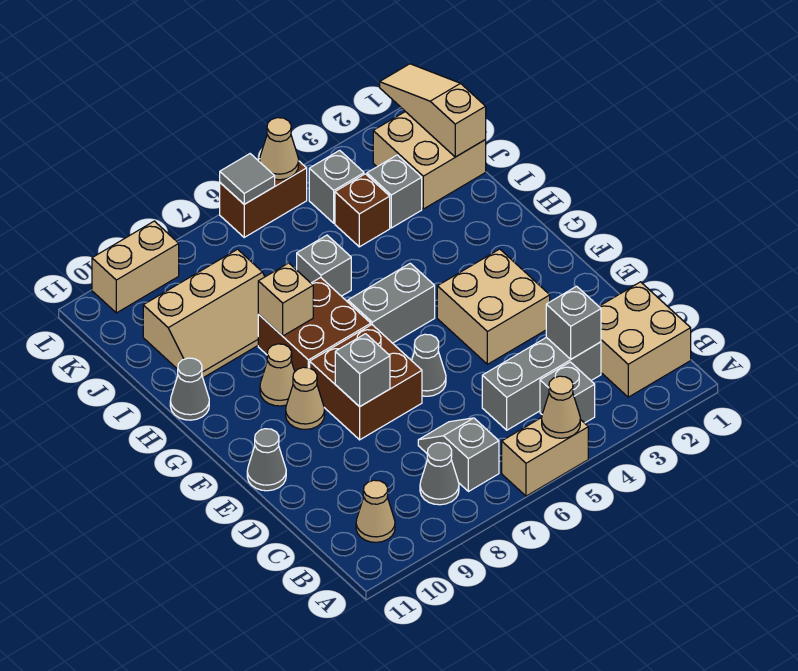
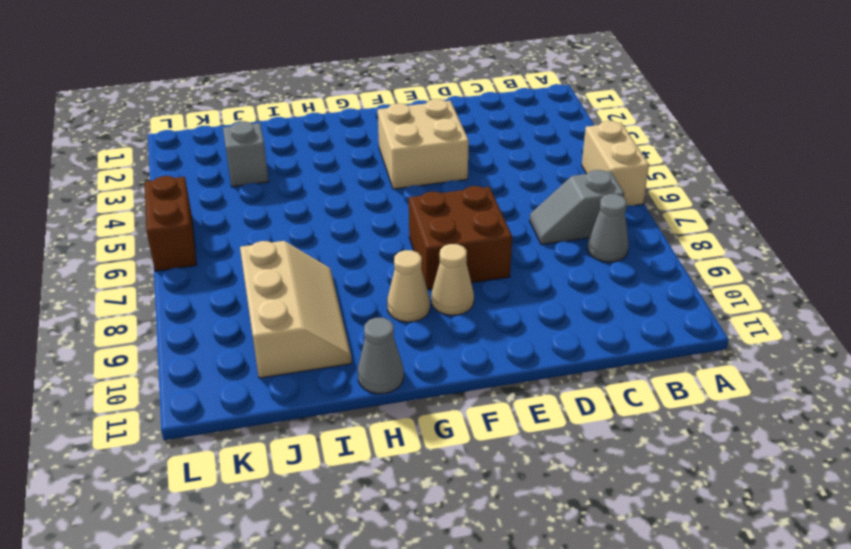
none -> tan 2x2 brick [599,282,691,397]
none -> grey 1x1 brick [540,362,595,423]
none -> tan 1x1 cone [356,480,395,542]
none -> grey 1x3 brick [482,337,601,430]

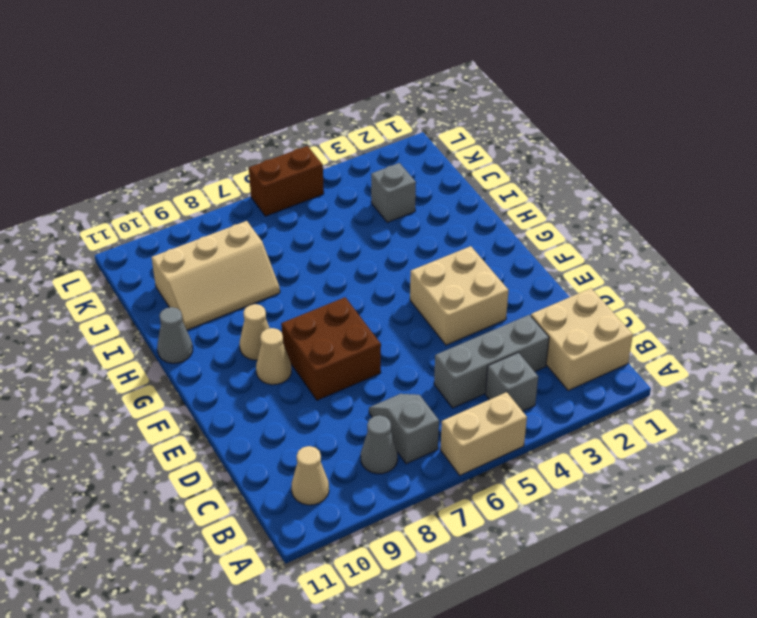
none -> grey 1x1 cone [412,334,446,396]
none -> grey 1x1 cone [247,429,286,491]
none -> grey 1x2 brick [348,263,435,343]
none -> brown 2x2 brick [258,277,371,371]

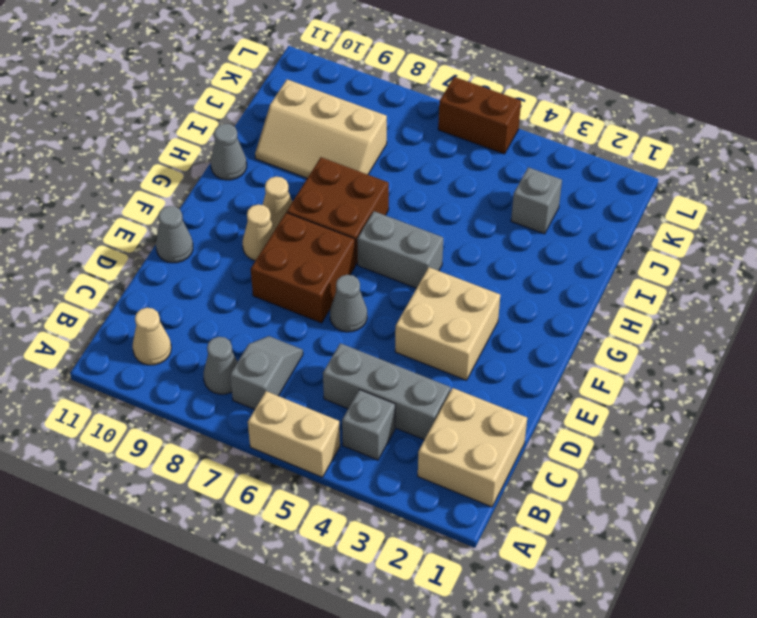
none -> grey 1x1 brick [297,235,351,296]
none -> tan 2x2 brick [373,112,486,209]
none -> brown 1x1 brick [335,174,390,247]
none -> grey 1x1 brick [309,150,364,223]

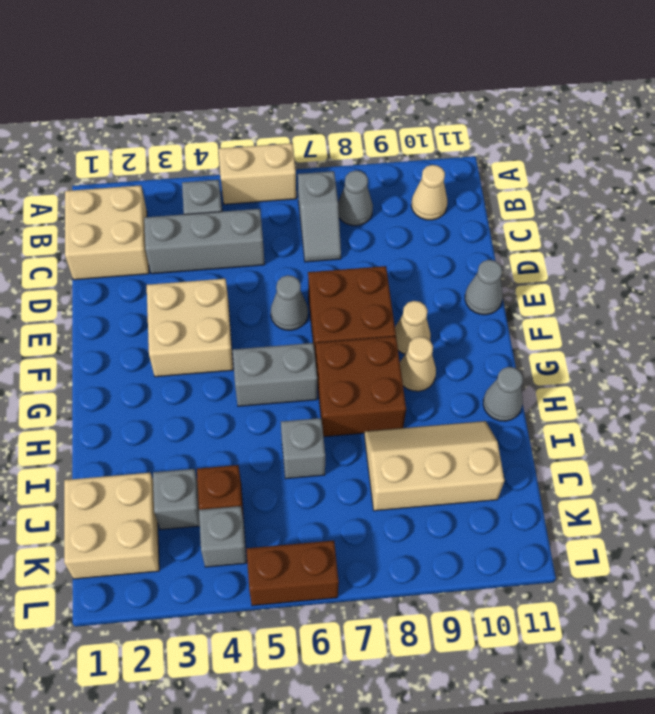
none -> tan 1x2 brick [92,221,179,313]
none -> tan 1x1 cone [542,376,580,438]
none -> grey 1x1 brick [546,286,601,359]
none -> grey 1x1 brick [335,334,390,407]

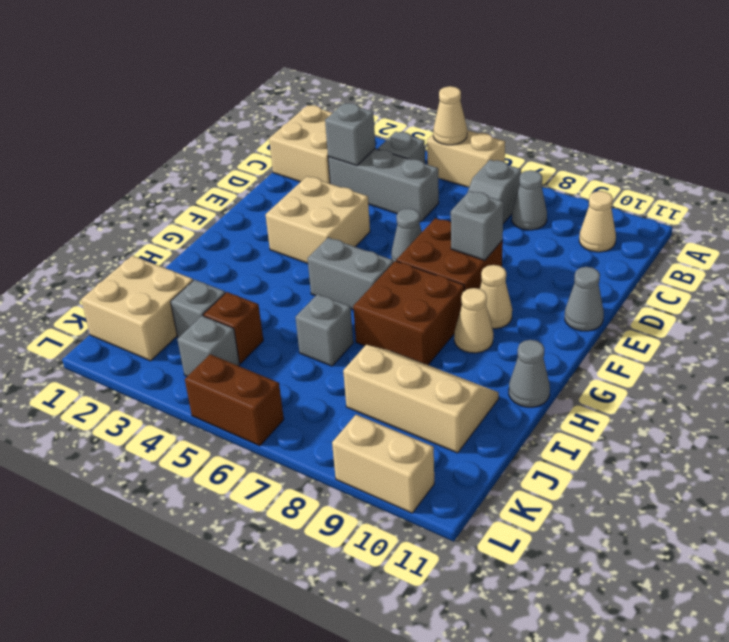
none -> tan 1x1 brick [258,263,313,336]
none -> tan 1x3 slope [380,64,486,157]
none -> tan 1x1 cone [260,118,299,180]
none -> grey 1x1 tile [220,154,275,204]

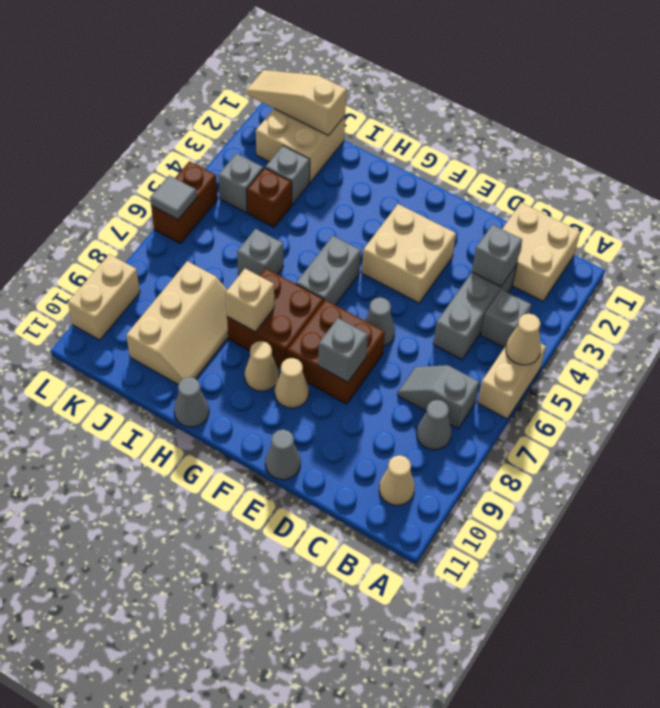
none -> tan 1x1 cone [260,118,299,180]

